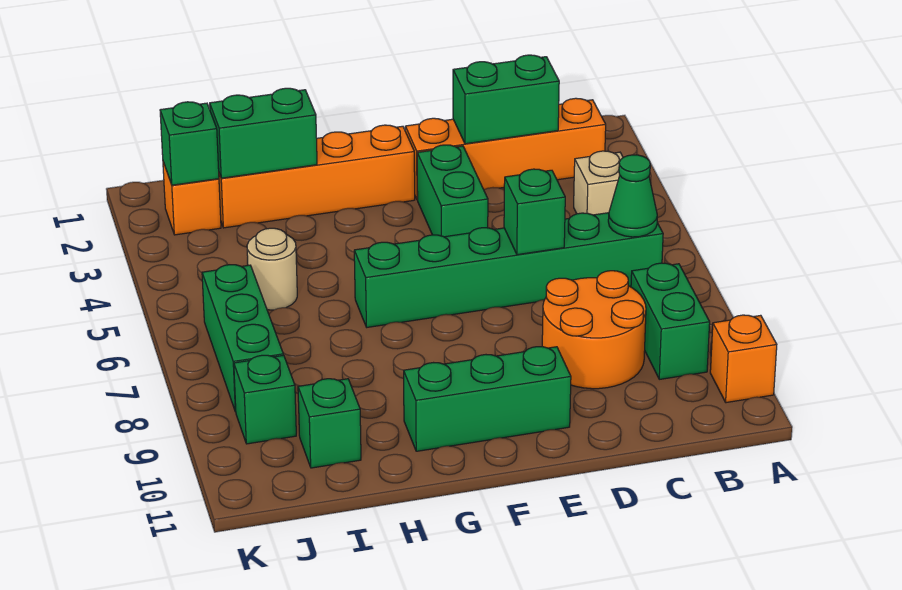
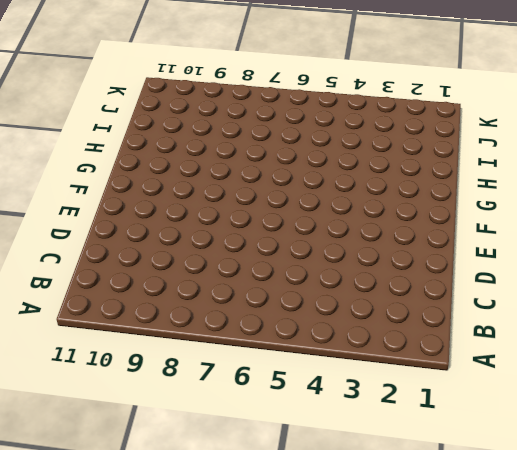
none -> orange 1x1 brick [710,315,777,403]
none -> orange 1x4 brick [405,98,606,200]
none -> tan 1x1 brick [574,151,623,215]

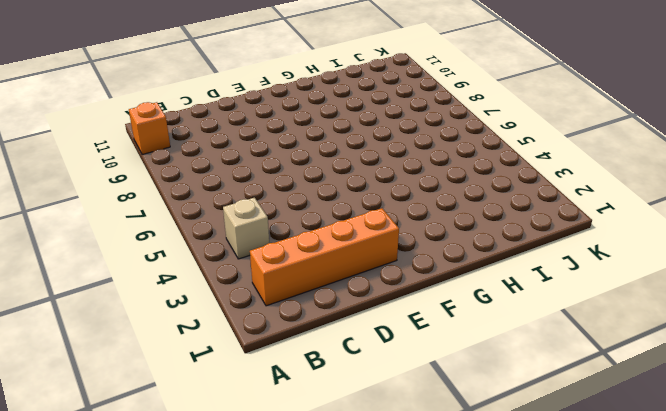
none -> green 1x6 brick [354,213,663,327]
none -> green 1x2 brick [631,263,710,379]
none -> orange 2x2 round brick [542,271,646,389]

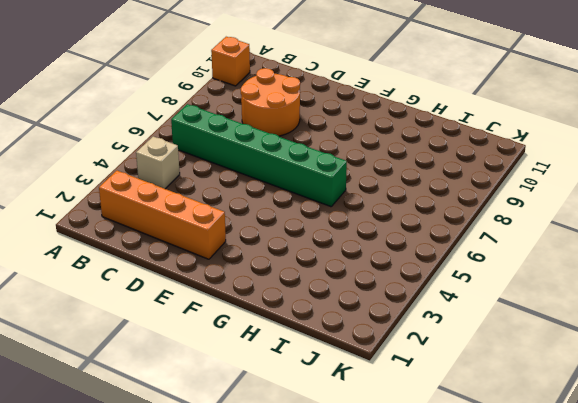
none -> green 1x2 brick [631,263,710,379]
none -> green 1x2 brick [417,145,488,237]
none -> green 1x3 brick [404,347,571,451]

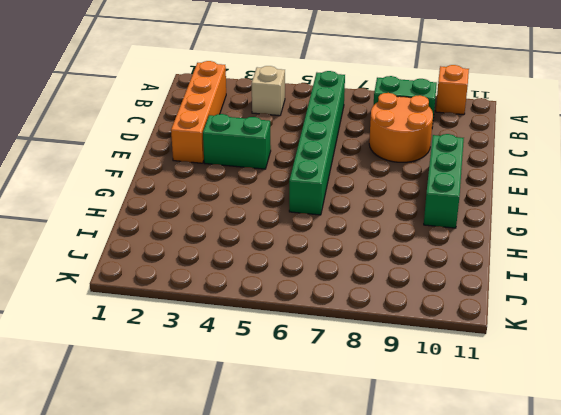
none -> orange 1x4 brick [219,125,415,228]
none -> tan 1x1 round brick [247,228,297,310]
none -> green 1x1 brick [298,379,361,468]

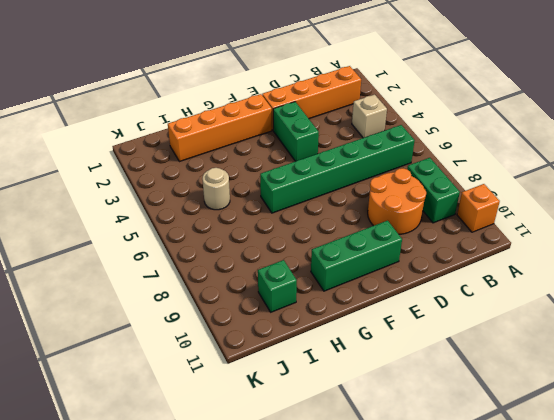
none -> orange 1x1 brick [163,162,221,235]
none -> green 1x3 brick [202,265,283,412]
none -> green 1x1 brick [234,355,296,444]

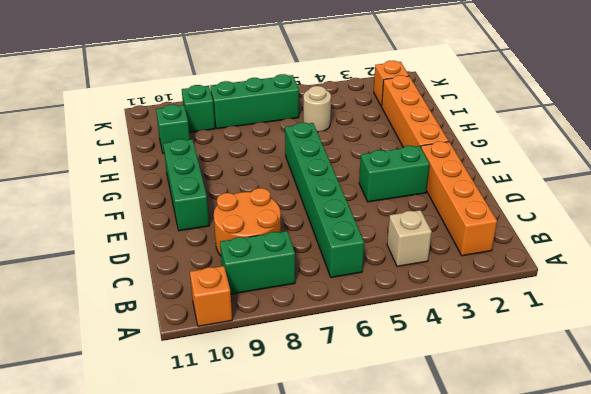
none -> green 1x1 cone [608,155,657,237]
none -> green 1x2 brick [453,55,559,144]
none -> green 1x1 brick [504,169,565,255]

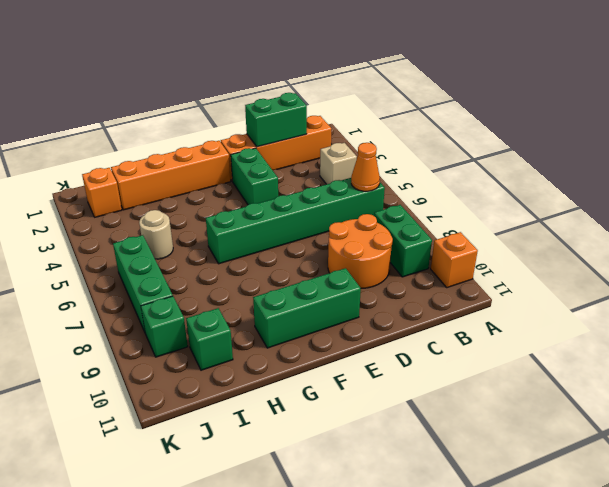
orange 1x1 cone [351,143,380,191] -> green 1x1 cone [608,155,657,237]
none -> green 1x1 brick [504,169,565,255]
none -> green 1x2 brick [210,88,317,178]
none -> green 1x1 brick [160,102,219,185]

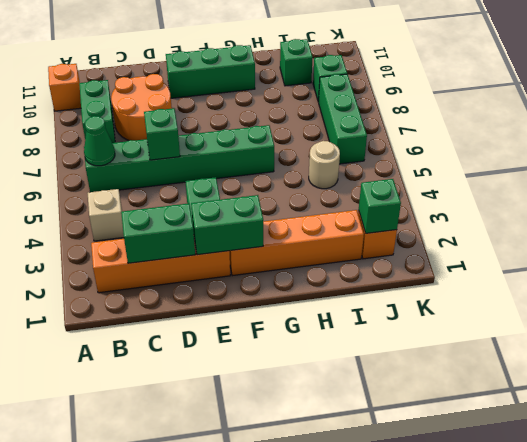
green 1x2 brick [191,195,263,255] -> green 1x2 brick moved to [210,88,317,178]

